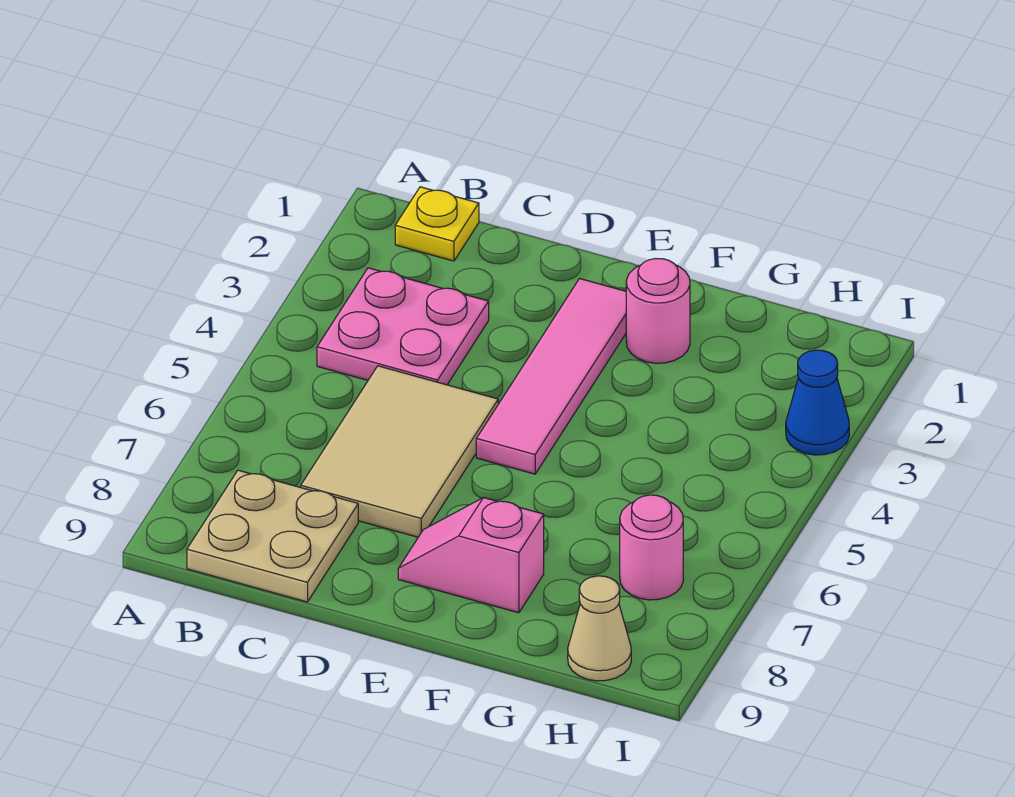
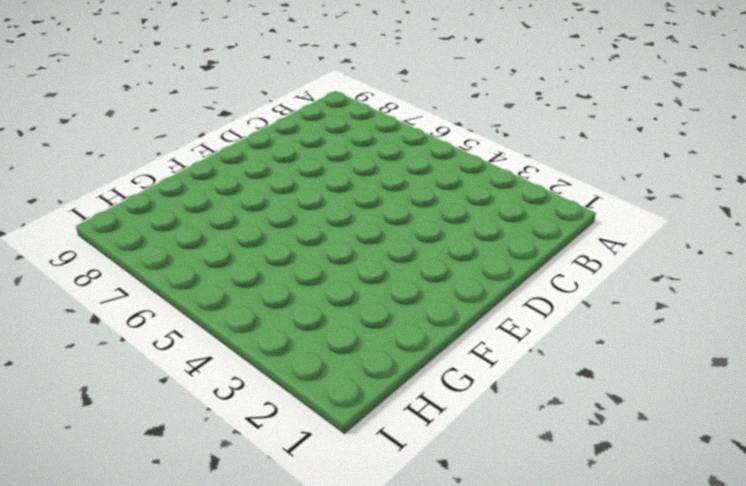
none -> yellow 1x1 plate [395,187,479,261]
none -> pink 2x2 plate [317,268,489,385]

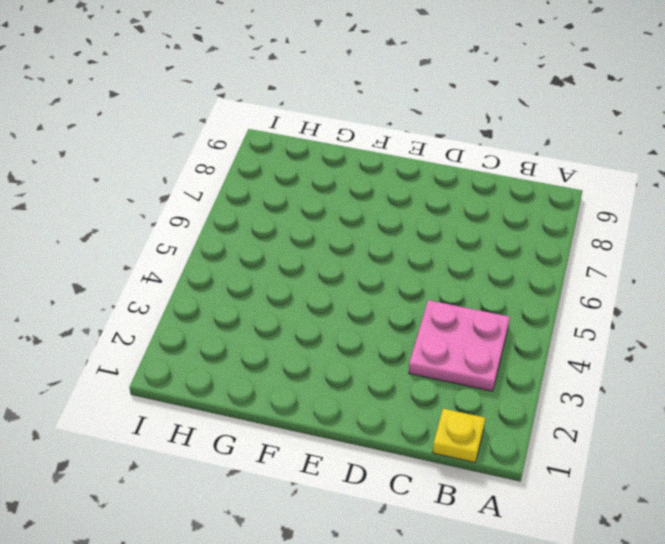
none -> tan 2x2 plate [187,470,358,602]
none -> tan 2x3 tile [301,366,498,537]

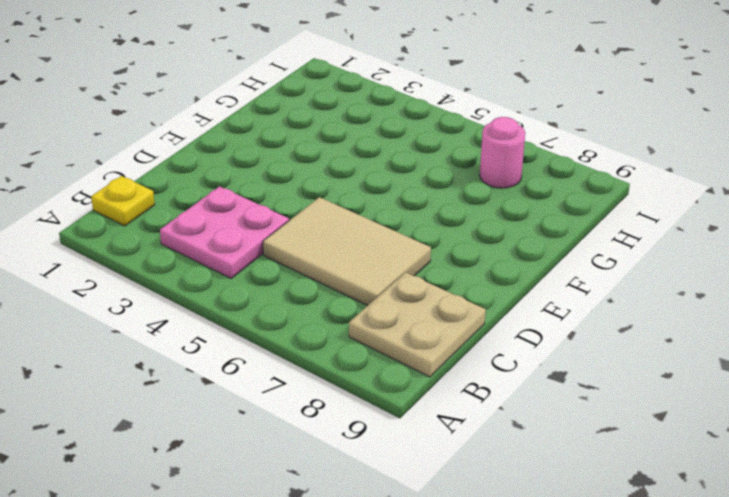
none -> pink 1x4 tile [476,279,626,474]
none -> pink 1x2 slope [398,498,544,613]

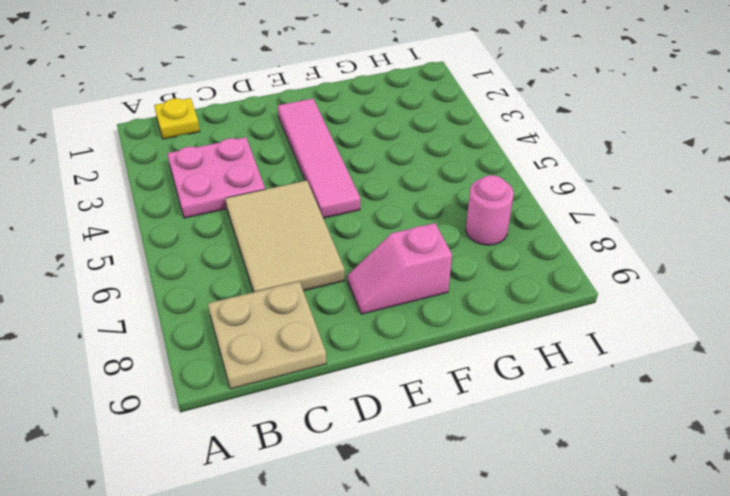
none -> pink 1x1 round brick [626,259,690,363]
none -> tan 1x1 cone [568,576,631,681]

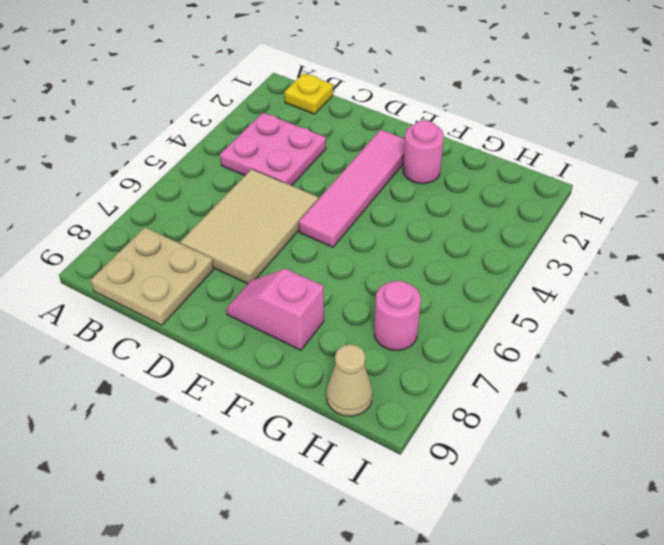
none -> blue 1x1 cone [786,350,849,455]

